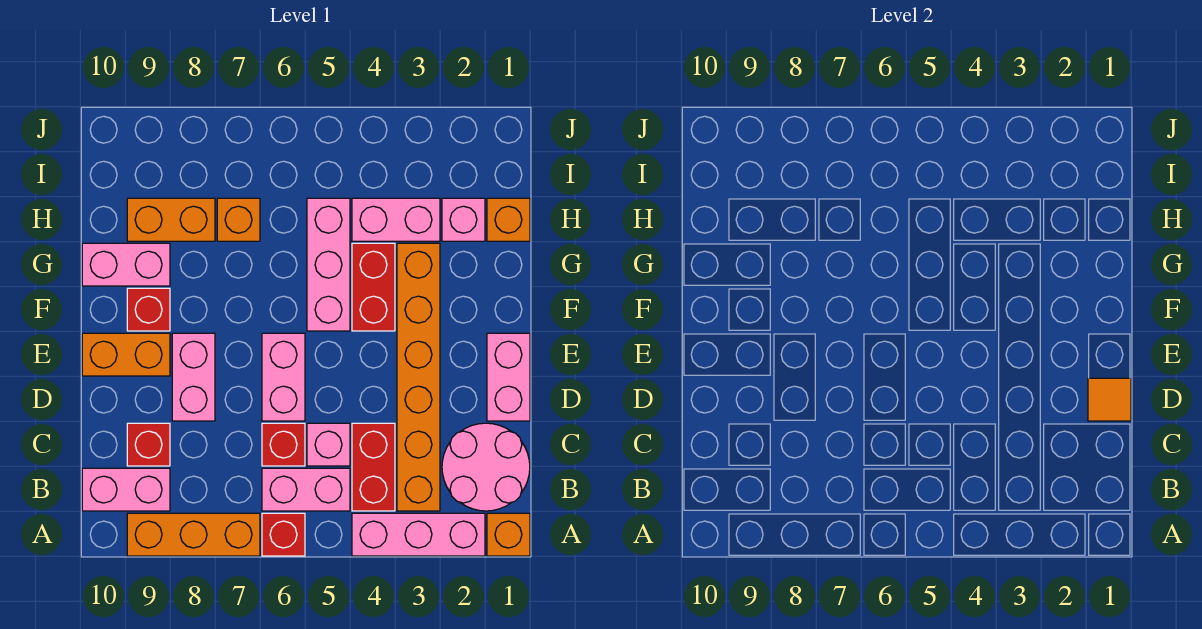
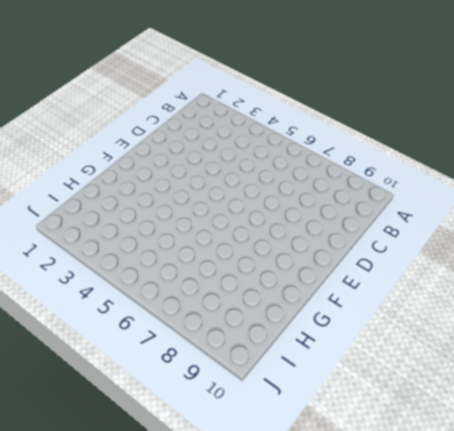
none -> orange 1x1 brick [487,513,530,556]
none -> pink 1x3 brick [352,513,485,556]
none -> red 1x1 brick [262,513,305,556]

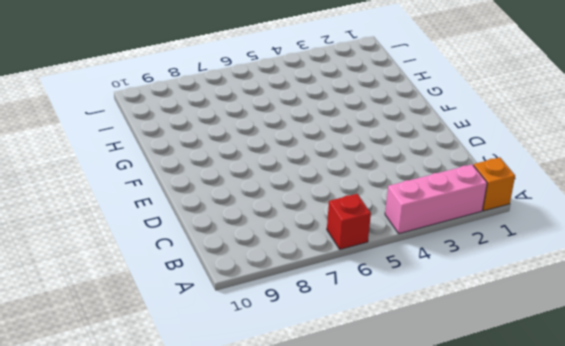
none -> orange 1x3 brick [127,513,260,556]
none -> pink 2x2 round brick [442,423,530,511]
none -> orange 1x6 brick [397,243,440,511]

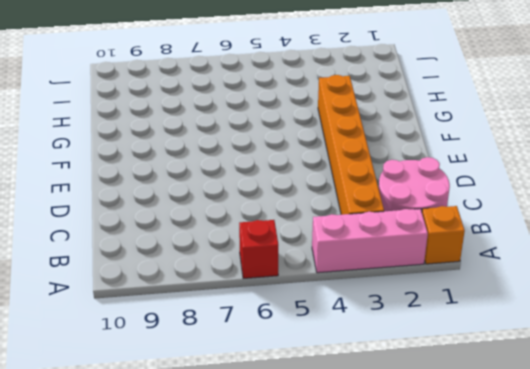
none -> orange 1x3 brick [127,513,260,556]
none -> red 1x2 brick [352,423,395,511]
none -> pink 1x2 brick [262,468,350,511]

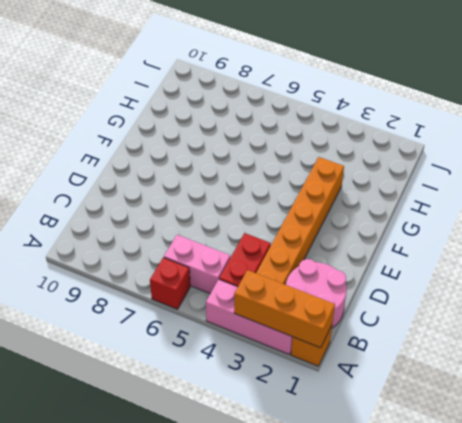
orange 1x3 brick [234,270,335,348] -> orange 1x3 brick moved to [127,513,260,556]
none -> pink 1x2 brick [82,468,170,511]
none -> pink 1x1 brick [307,423,350,466]
none -> red 1x1 brick [262,423,305,466]

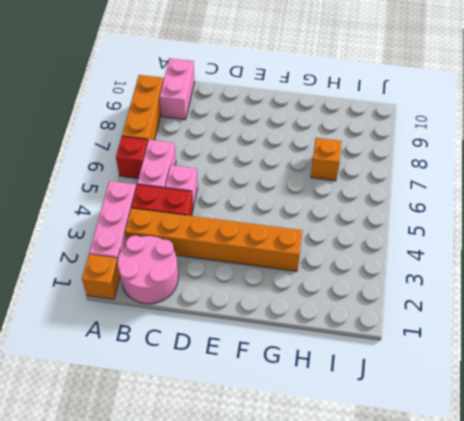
none -> red 1x1 brick [262,423,305,466]
none -> red 1x1 brick [127,423,170,466]
none -> pink 1x2 brick [487,333,530,421]

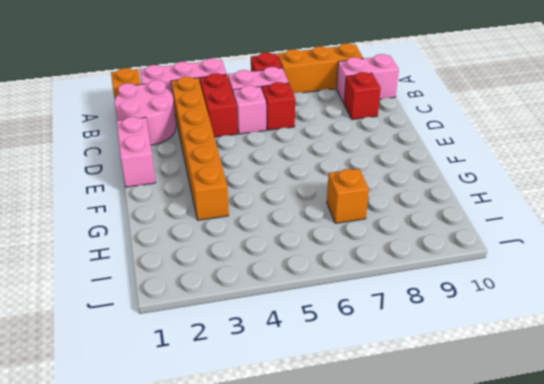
none -> pink 1x2 brick [262,333,305,421]
none -> pink 1x2 brick [172,333,215,421]
none -> orange 1x2 brick [82,333,170,376]

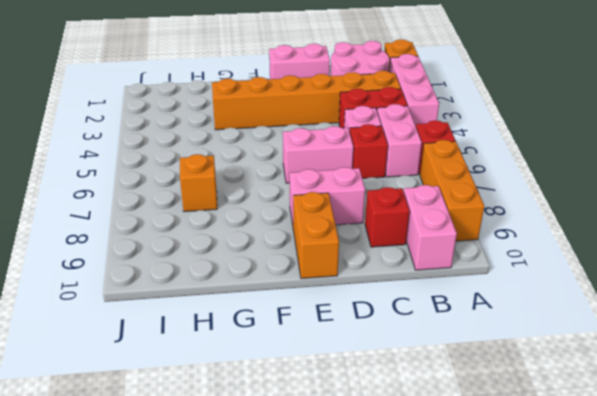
none -> red 1x2 brick [352,243,395,331]
none -> pink 1x3 brick [307,198,350,331]
none -> red 1x1 brick [127,288,170,331]

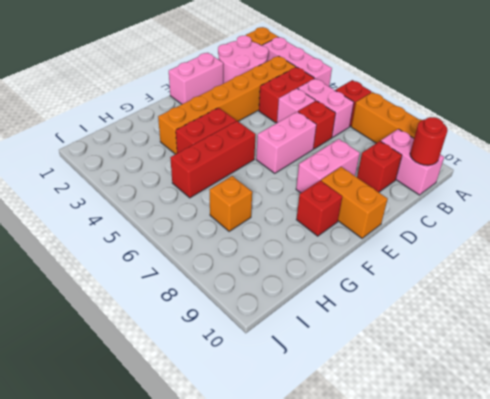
red 1x1 round brick [410,117,448,165] -> none
red 1x3 brick [170,121,256,198] -> pink 1x3 brick [307,198,350,331]
none -> pink 1x2 brick [82,243,170,286]
none -> orange 1x1 brick [487,198,530,241]
none -> pink 1x1 brick [442,198,485,241]

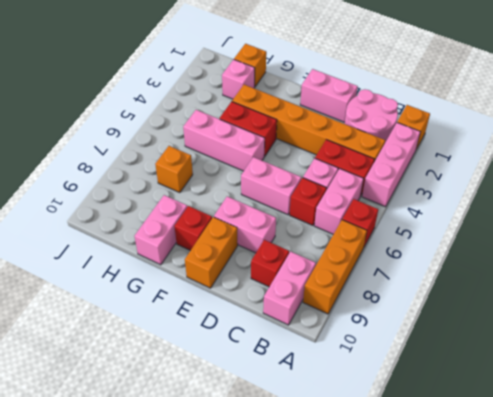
none -> pink 1x2 brick [352,198,440,241]
none -> orange 1x2 brick [127,198,215,241]
none -> orange 1x1 tile [1088,378,1131,421]

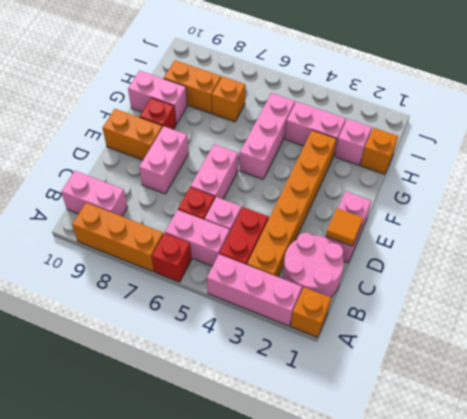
none -> red 1x1 brick [127,423,170,466]
none -> red 1x2 brick [352,243,395,331]

